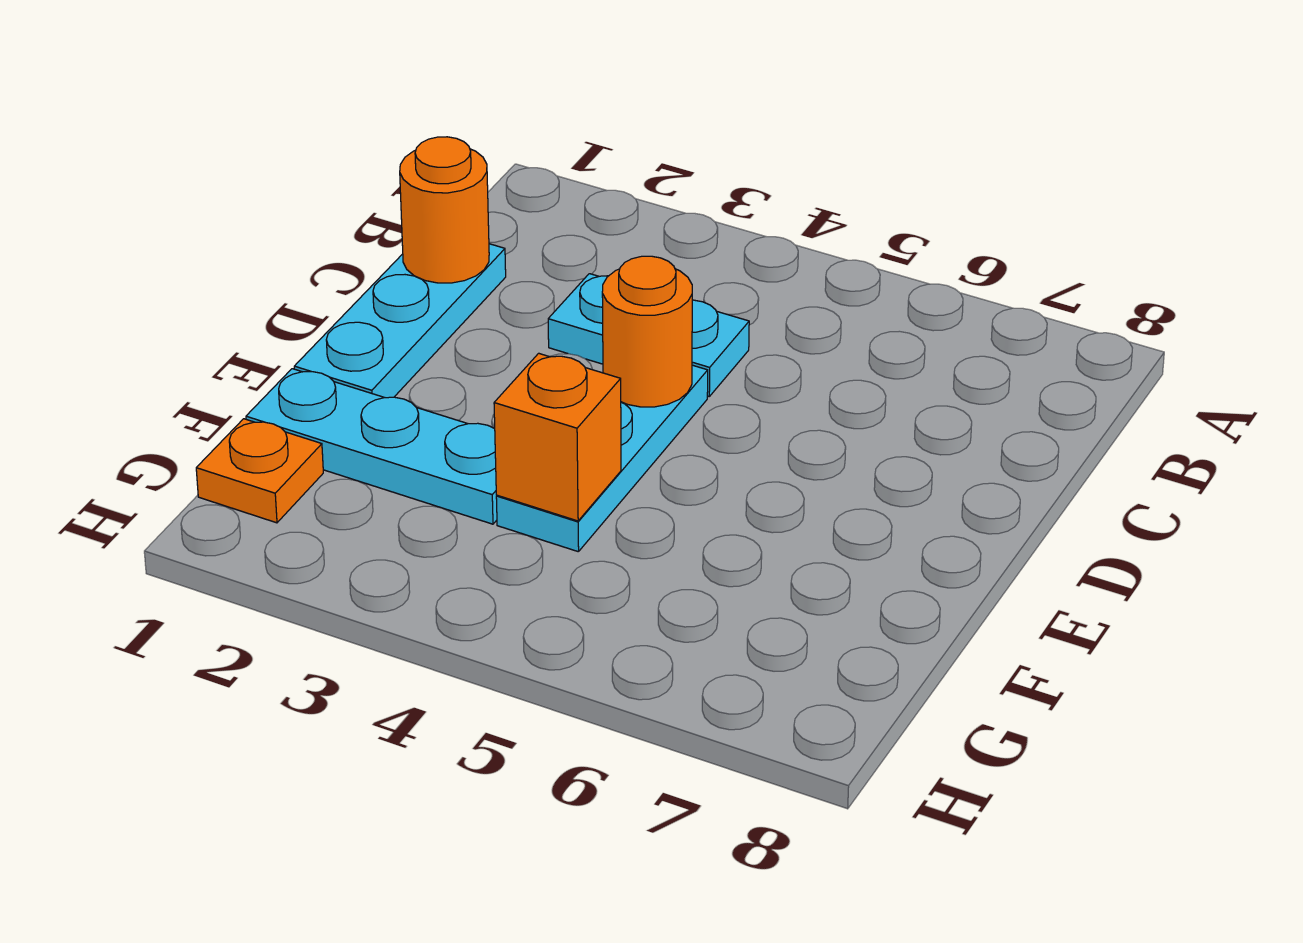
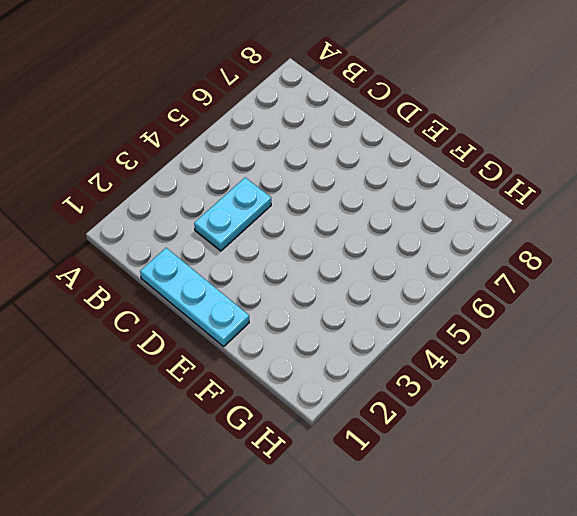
none -> cyan 1x3 plate [496,365,708,552]
none -> cyan 1x3 plate [246,369,497,524]

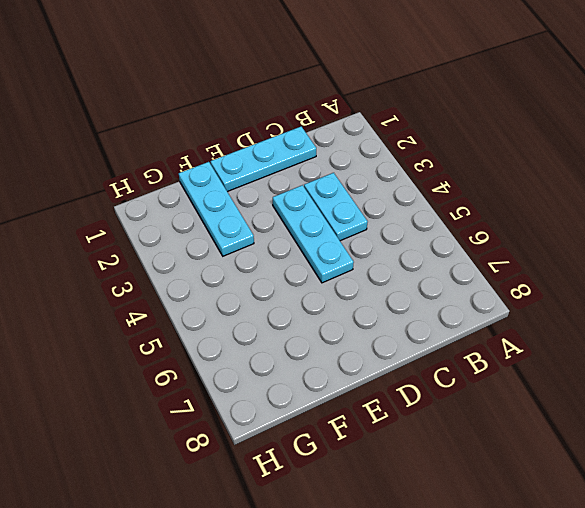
cyan 1x3 plate [273,185,354,283] -> cyan 1x3 plate turned to [496,365,708,552]
none -> orange 1x1 plate [196,419,323,523]
none -> orange 1x1 round brick [400,137,489,283]

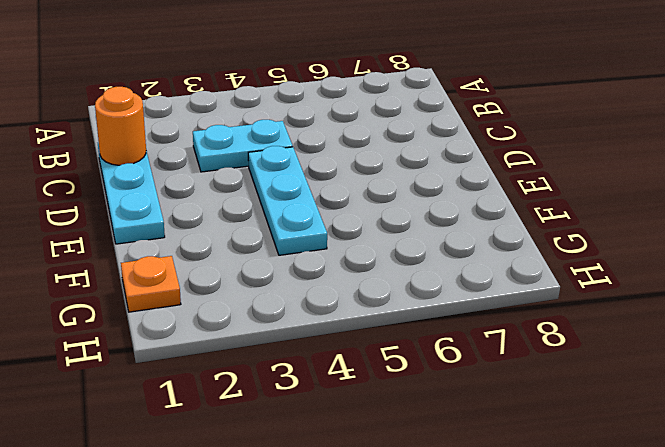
none -> cyan 1x3 plate [246,369,497,524]
none -> orange 1x1 round brick [602,256,692,407]

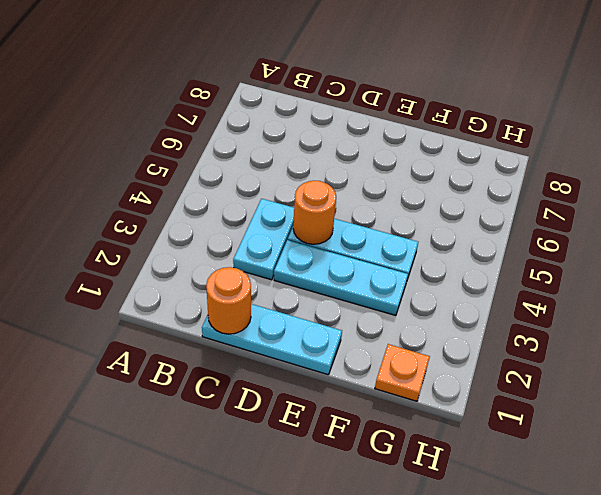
cyan 1x3 plate [274,240,408,316] -> cyan 1x3 plate turned to [246,369,497,524]
none -> orange 1x1 brick [494,353,621,521]

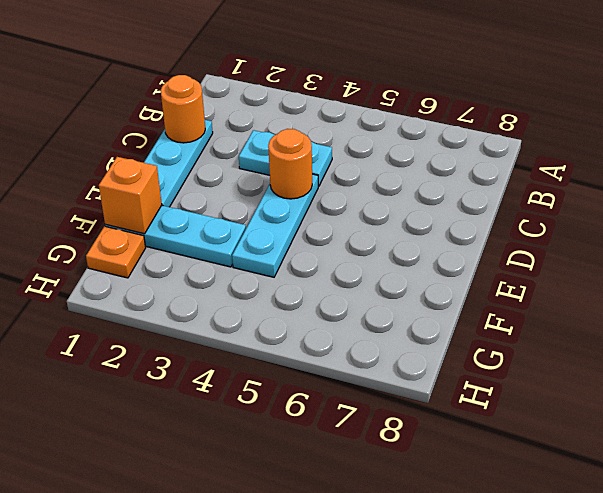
orange 1x1 brick [99,157,162,234] -> orange 1x1 brick moved to [494,353,621,521]

